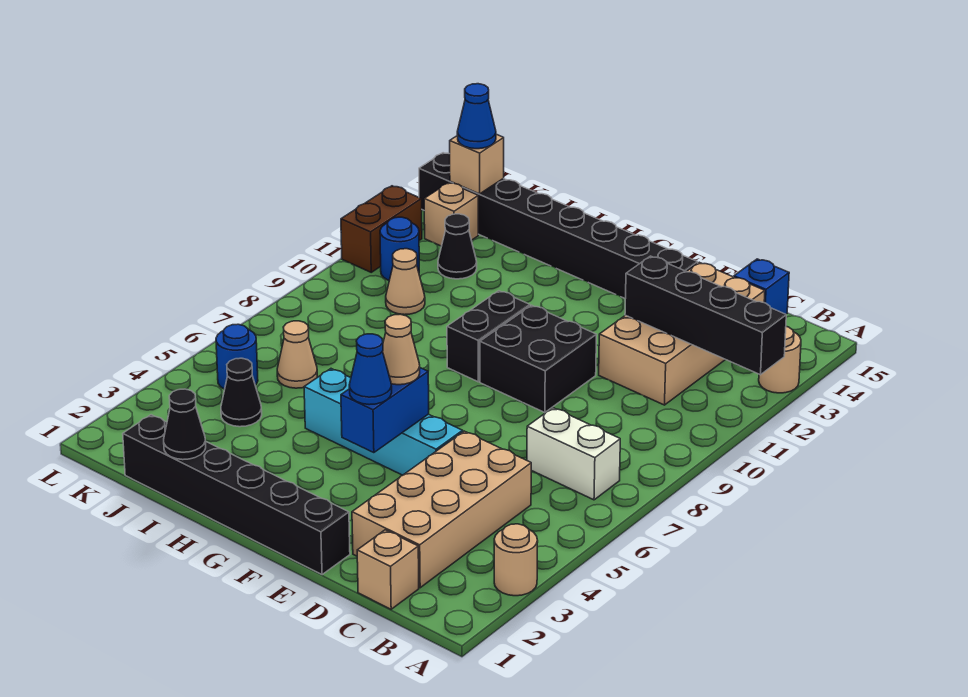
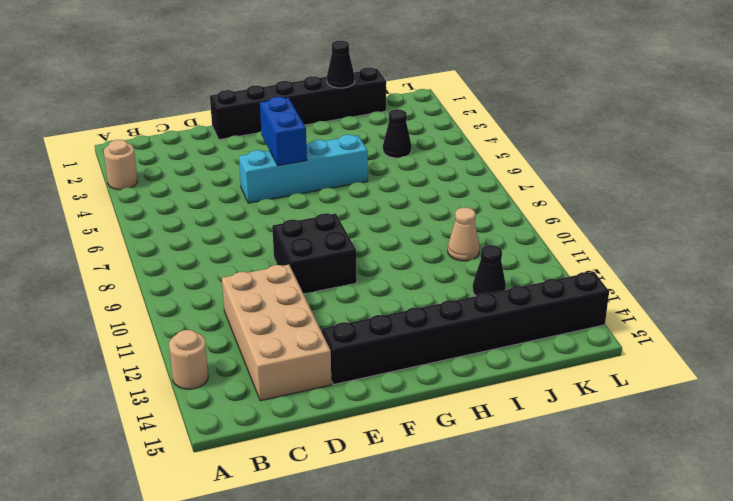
none -> white 1x2 brick [527,408,620,500]
none -> tan 1x1 brick [357,530,419,609]
none -> tan 2x4 brick [352,431,531,588]

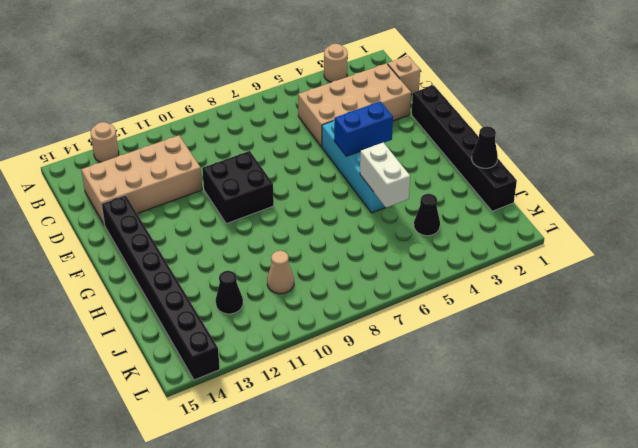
white 1x2 brick [360,142,410,208] -> white 1x2 brick moved to [527,408,620,500]
none -> blue 1x1 brick [734,259,789,314]
none -> black 1x2 brick [447,291,530,382]
none -> tan 1x1 cone [277,321,317,388]

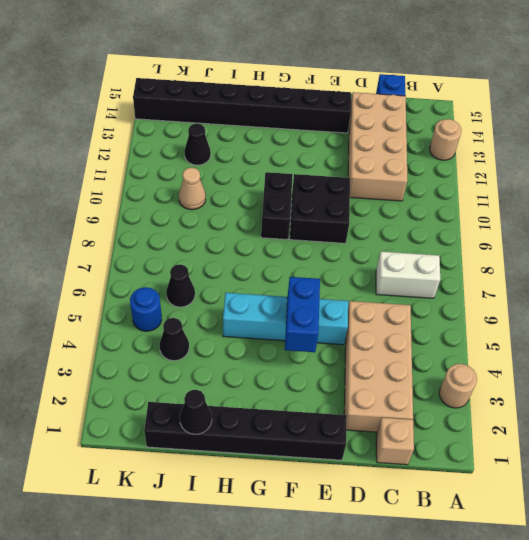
black 1x1 cone [166,264,195,307] -> tan 1x1 cone [277,321,317,388]
none -> blue 1x1 round brick [380,217,419,280]
none -> tan 1x1 brick [424,183,478,246]
none -> brown 1x2 brick [341,186,422,272]

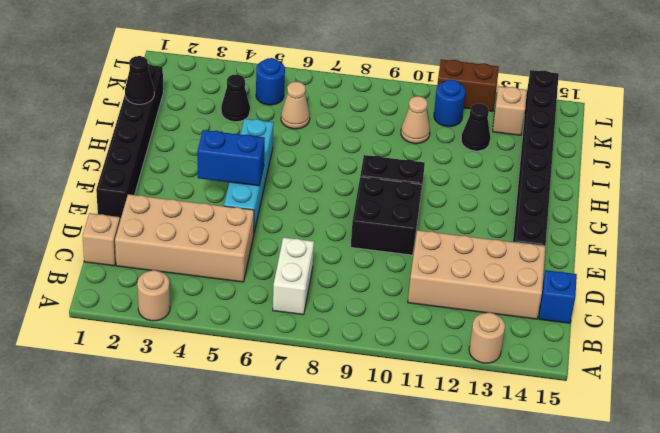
none -> black 1x4 brick [625,256,786,375]
none -> tan 1x1 brick [450,134,504,194]
none -> blue 1x1 cone [349,334,392,405]

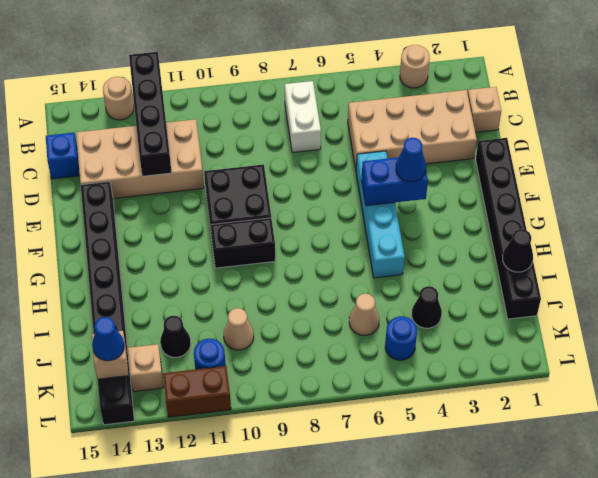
none -> tan 1x1 cone [383,314,420,385]

